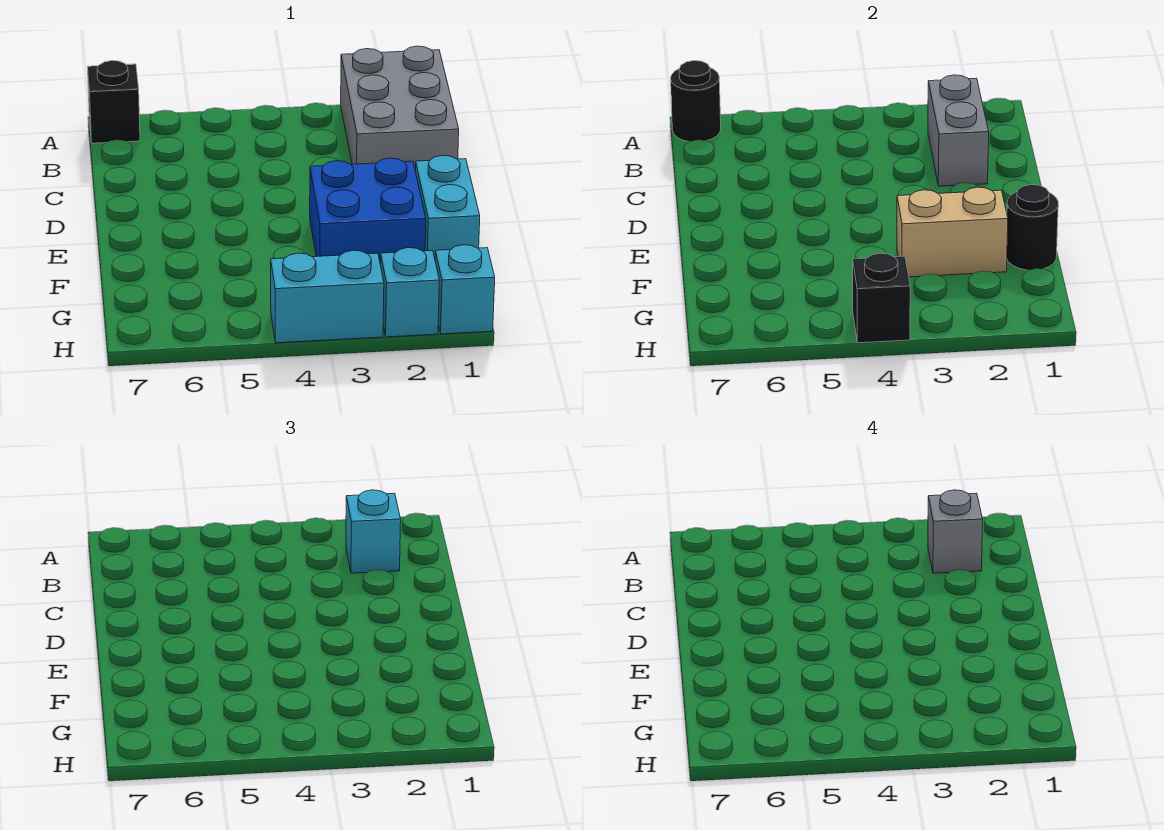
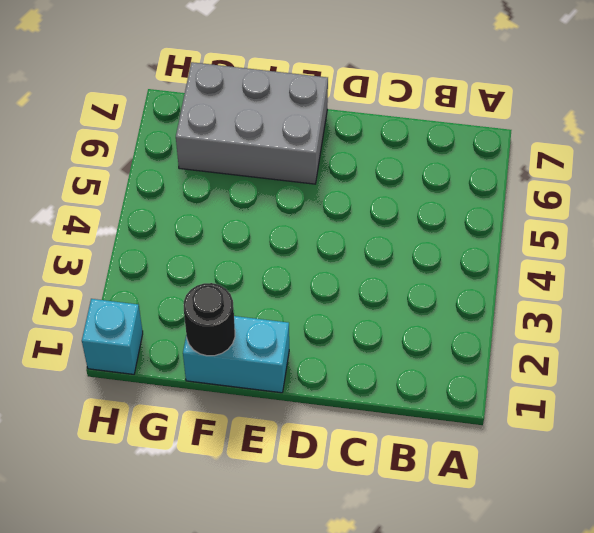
grey 2x3 brick [176,62,328,184] -> grey 2x3 brick moved to [341,46,459,171]
none -> black 1x1 brick [88,61,140,143]
none -> blue 2x2 brick [310,158,426,264]
none -> cyan 1x1 brick [380,248,439,337]

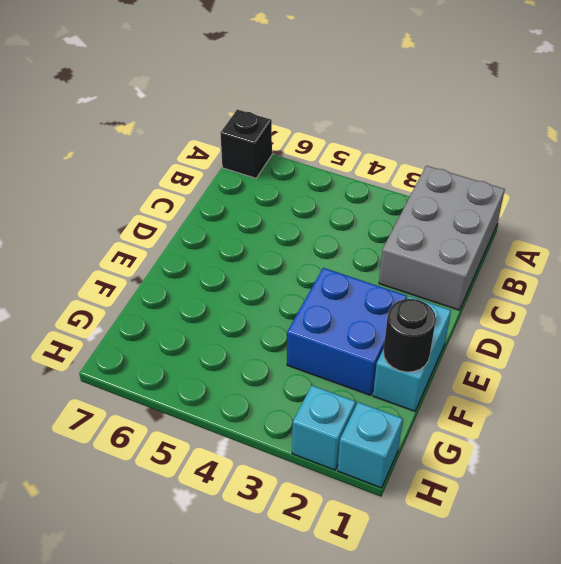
none -> cyan 1x2 brick [271,250,384,343]
none -> black 1x1 round brick [671,61,721,142]
none -> grey 1x2 brick [928,75,989,186]

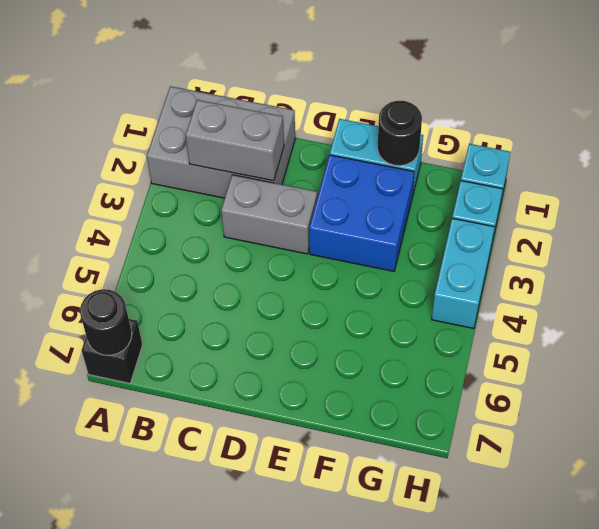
grey 1x2 brick [221,175,317,254] -> none
none -> tan 1x2 brick [897,187,1008,277]
none -> black 1x1 brick [853,253,910,343]
none -> cyan 1x1 brick [346,490,401,573]

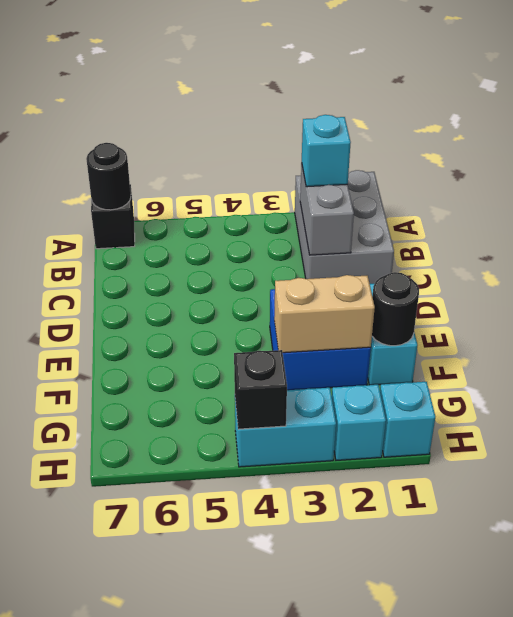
none -> grey 1x1 brick [928,490,983,573]

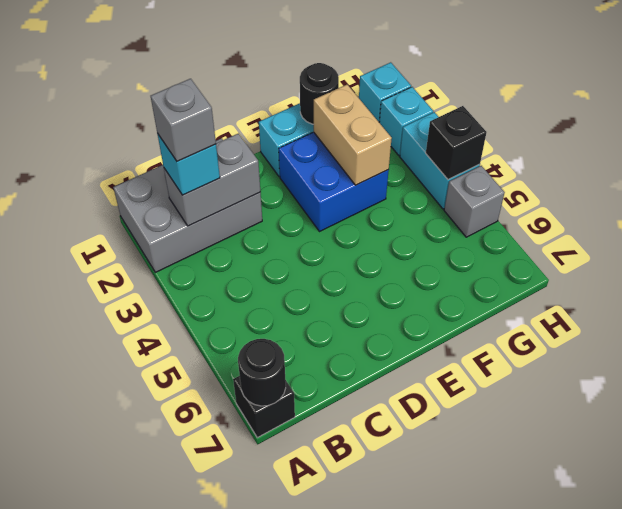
grey 1x1 brick [444,166,505,237] -> none

